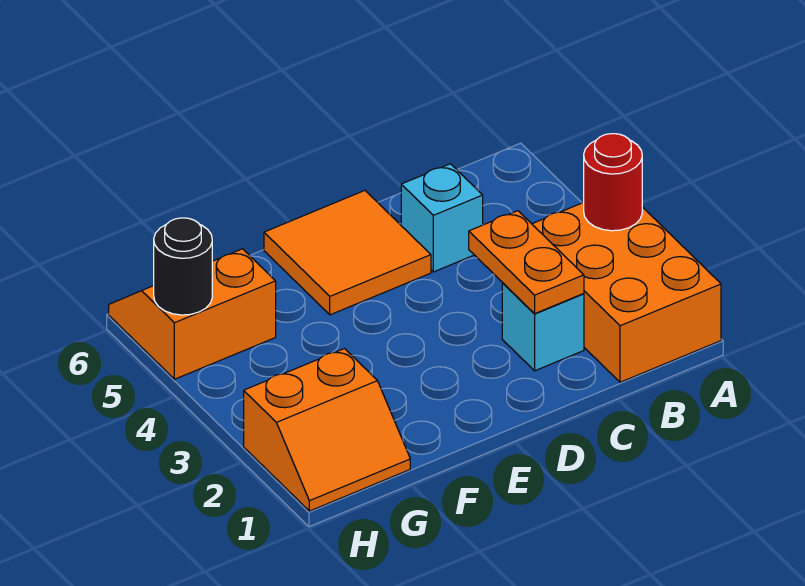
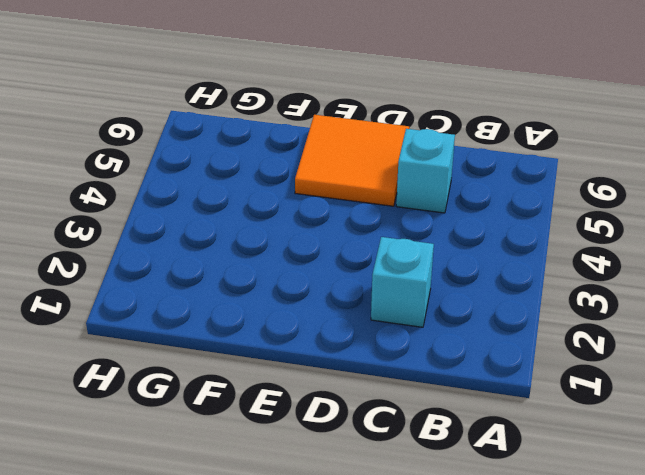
none -> orange 2x3 brick [532,202,721,382]
none -> orange 2x2 slope [244,349,410,511]

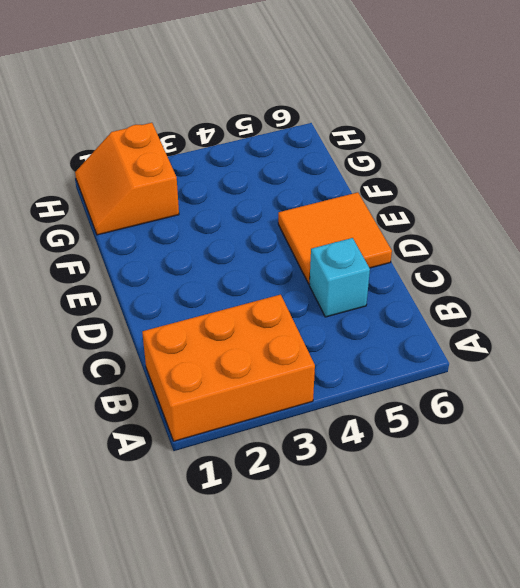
none -> cyan 1x1 brick [502,283,584,371]
none -> orange 2x2 slope [109,249,276,379]

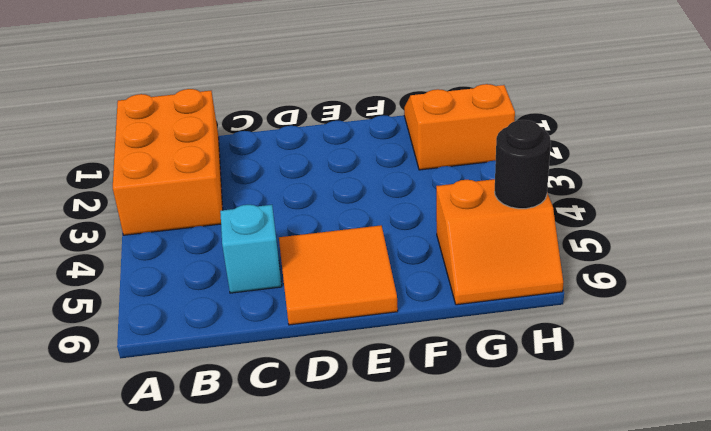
none -> cyan 1x1 brick [502,283,584,371]
none -> red 1x1 round brick [584,134,642,231]

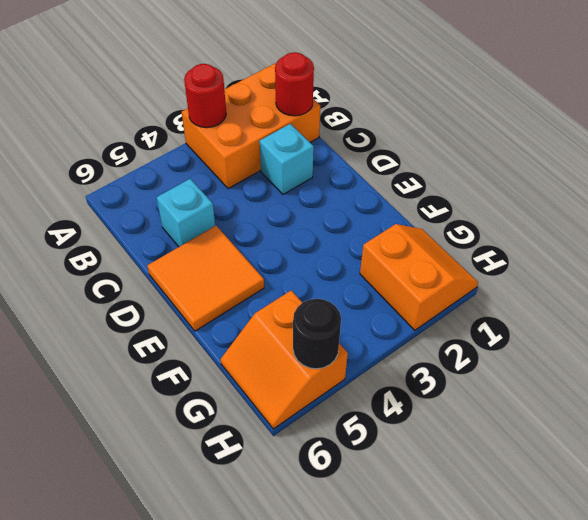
red 1x1 round brick [275,52,314,116] -> none
none -> orange 1x2 plate [469,211,584,313]

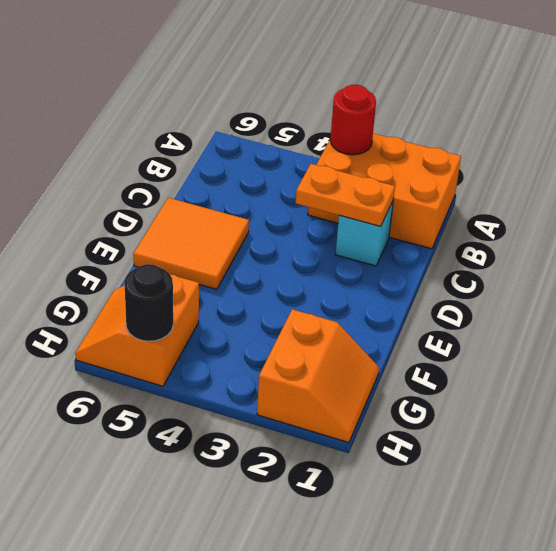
none -> cyan 1x1 brick [401,164,483,272]

